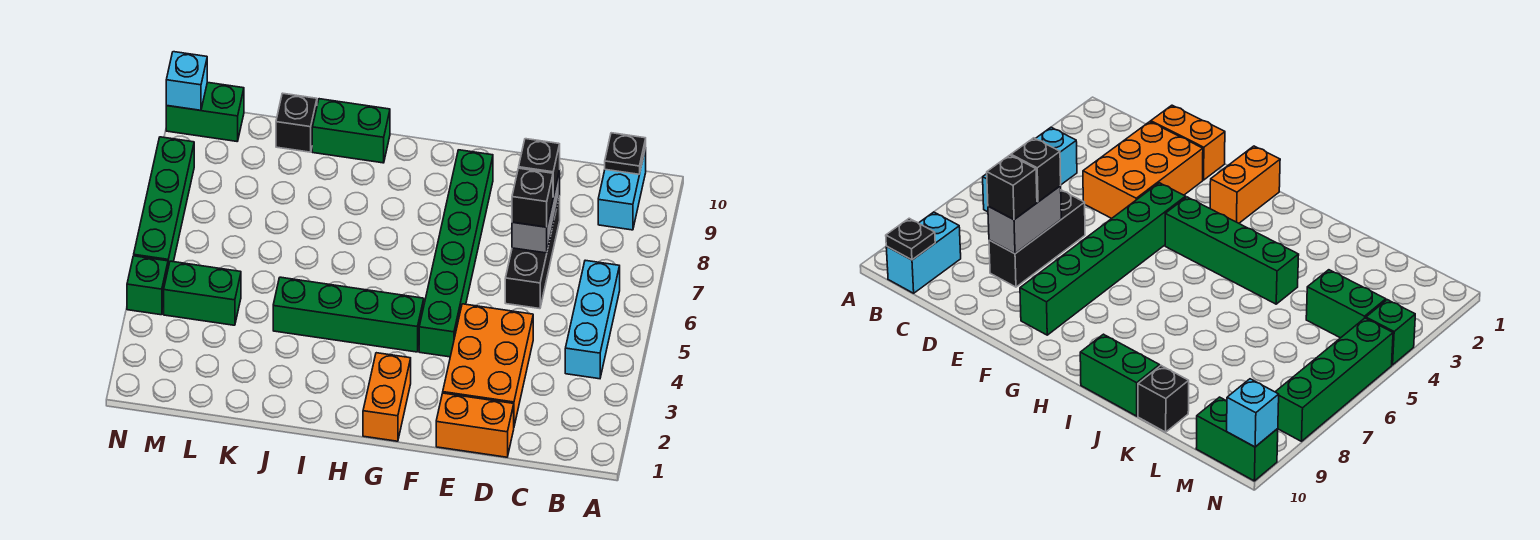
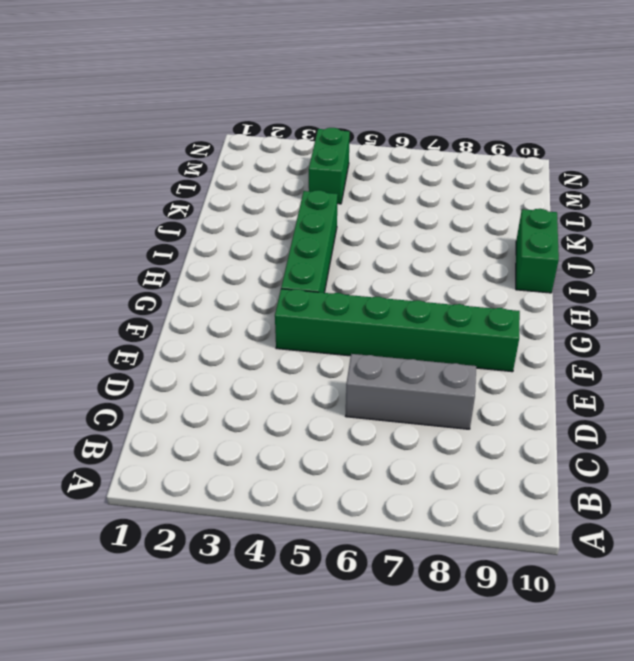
grey 1x3 brick [346,354,476,429] -> black 1x3 brick [505,196,560,309]
none -> cyan 1x3 brick [565,260,620,379]
none -> cyan 1x2 brick [598,148,646,230]
none -> orange 1x2 brick [436,393,514,457]

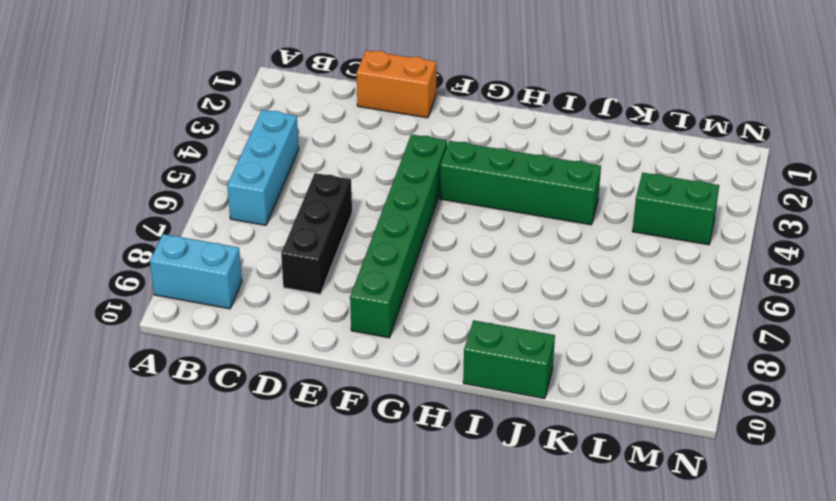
cyan 1x2 brick [150,234,242,309] -> cyan 1x2 brick turned to [598,148,646,230]
none -> orange 2x3 brick [443,304,533,426]
none -> orange 1x2 brick [363,353,411,441]
none -> black 1x1 brick [276,93,317,152]

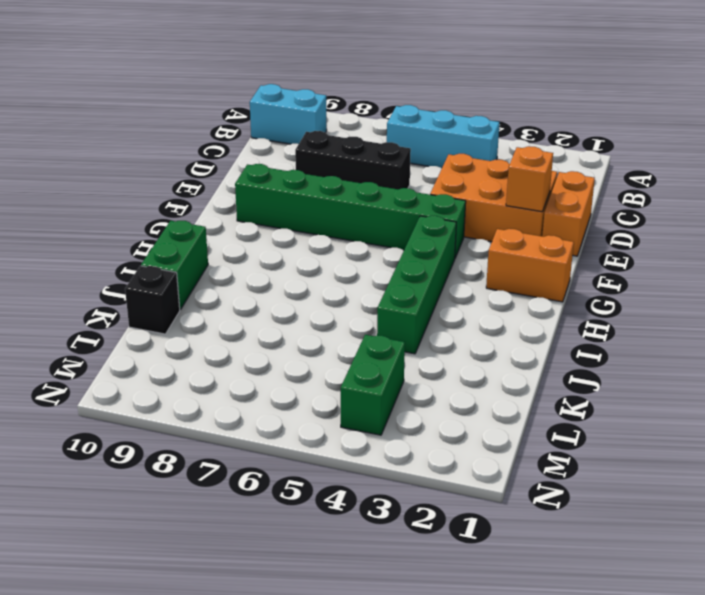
orange 1x1 brick [506,146,553,212] -> none
none -> green 1x2 brick [166,82,244,141]
none -> green 1x1 brick [127,256,168,315]
none -> green 1x4 brick [134,137,194,267]

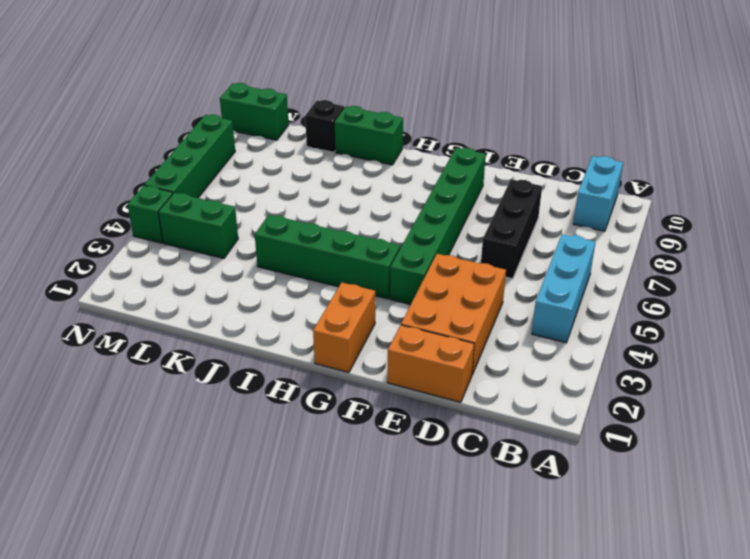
none -> black 1x1 plate [605,133,646,174]
none -> grey 1x2 brick [512,170,560,253]
none -> cyan 1x1 brick [166,52,207,110]

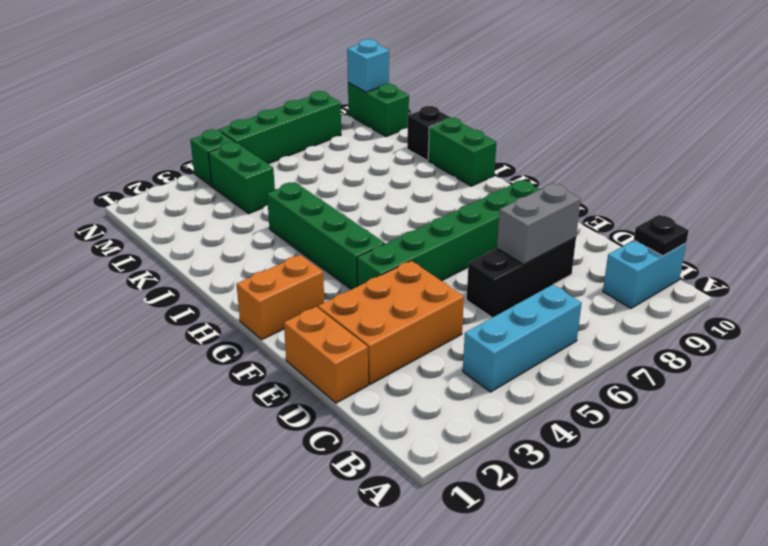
none -> black 1x1 brick [512,168,553,227]
none -> black 1x1 brick [519,139,560,197]

